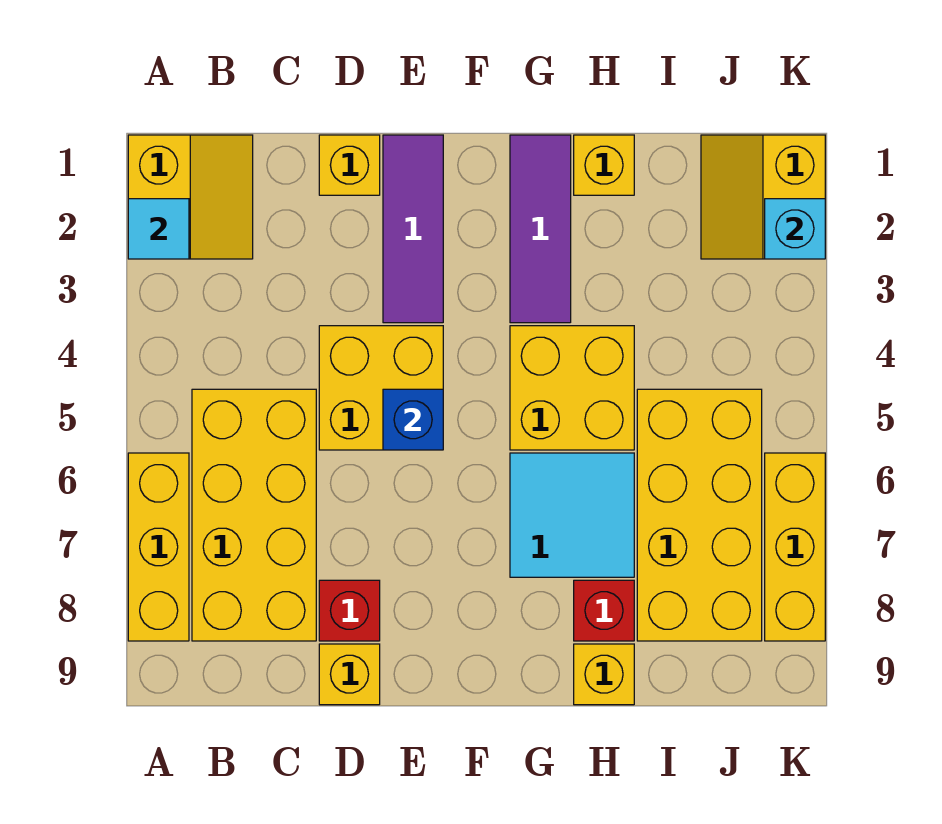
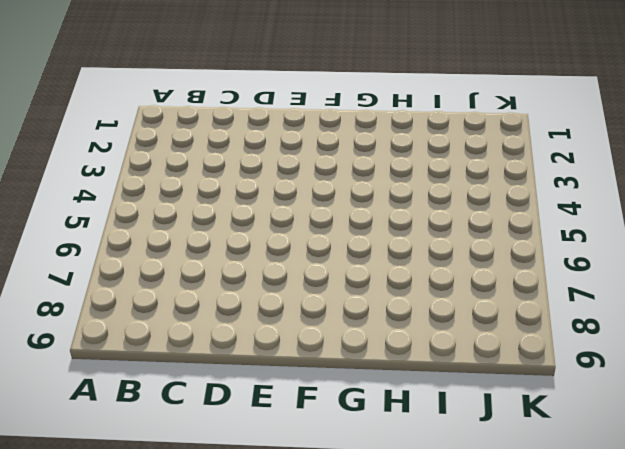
none -> yellow 2x2 slope [128,135,253,259]
none -> yellow 1x3 brick [128,453,189,641]
none -> yellow 2x4 brick [192,389,316,641]

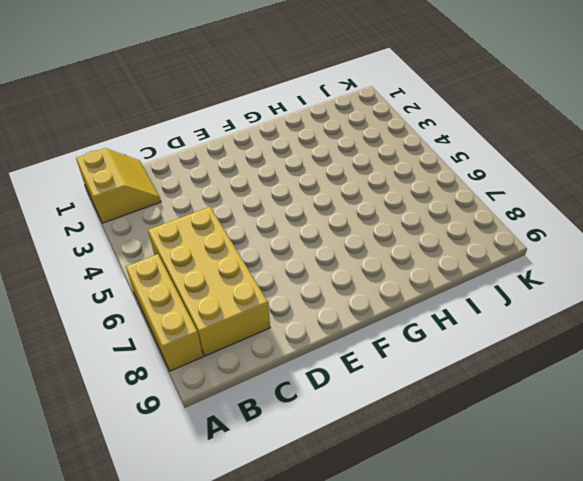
none -> yellow 1x1 brick [319,135,380,195]
none -> yellow 2x2 brick [319,326,443,450]
none -> red 1x1 brick [319,580,380,641]

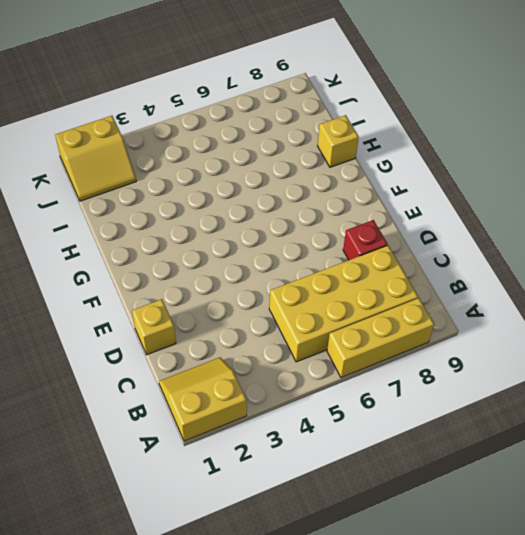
none -> yellow 2x2 brick [319,326,443,450]
none -> yellow 1x1 brick [319,644,380,705]
none -> purple 1x3 tile [383,135,443,323]

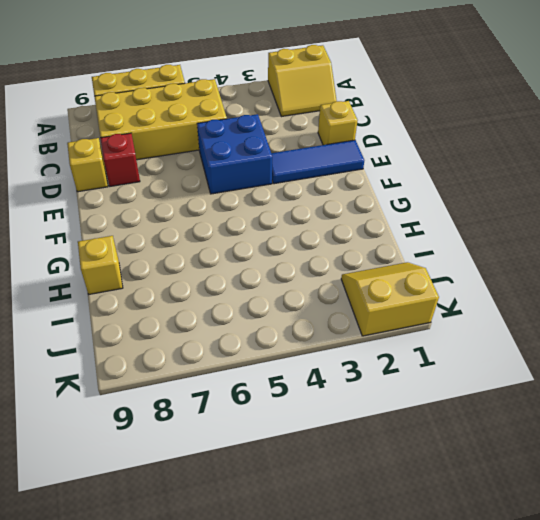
blue 2x2 brick [197,114,272,194] -> yellow 2x2 brick [319,326,443,450]
blue 1x3 tile [271,140,364,184] -> purple 1x3 tile [383,135,443,323]
none -> purple 1x3 tile [510,135,571,323]
none -> yellow 2x2 brick [510,326,634,450]
none -> cyan 2x2 tile [510,453,634,577]

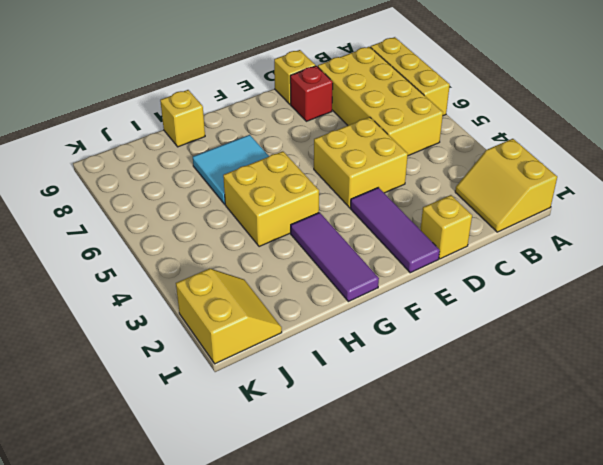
none -> yellow 1x1 brick [574,135,634,195]
none -> red 1x1 brick [574,580,634,641]
none -> yellow 2x4 brick [637,389,762,641]

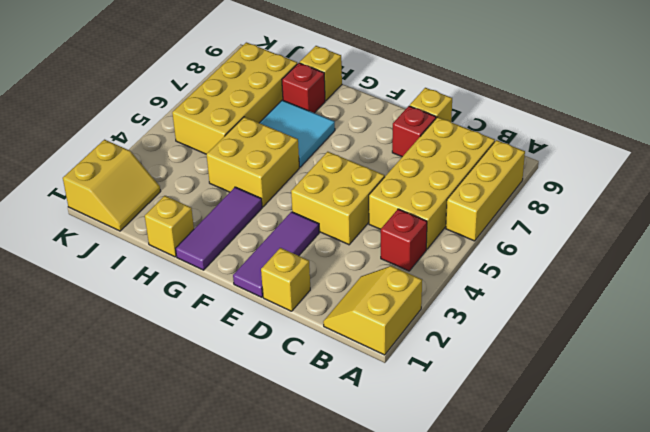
red 1x1 brick [381,209,427,271] -> none
none -> yellow 1x3 brick [765,453,825,641]
none -> cyan 1x1 tile [128,199,189,259]
none -> blue 1x1 brick [383,389,443,450]

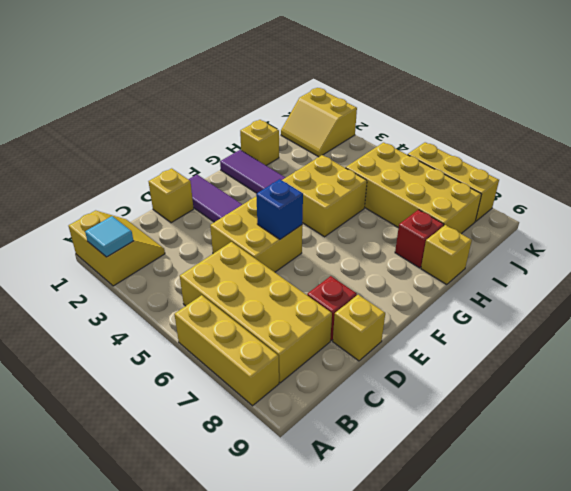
none -> cyan 2x2 tile [510,453,634,577]
none -> cyan 1x1 brick [765,199,825,259]

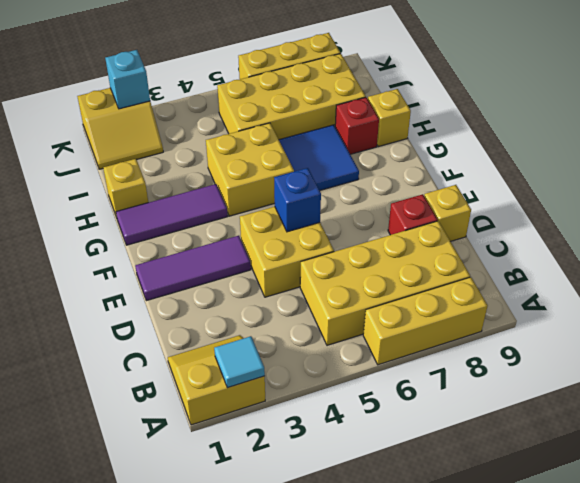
blue 2x2 tile [279,125,359,190] -> cyan 2x2 tile [510,453,634,577]
none -> yellow 1x1 brick [319,135,380,195]

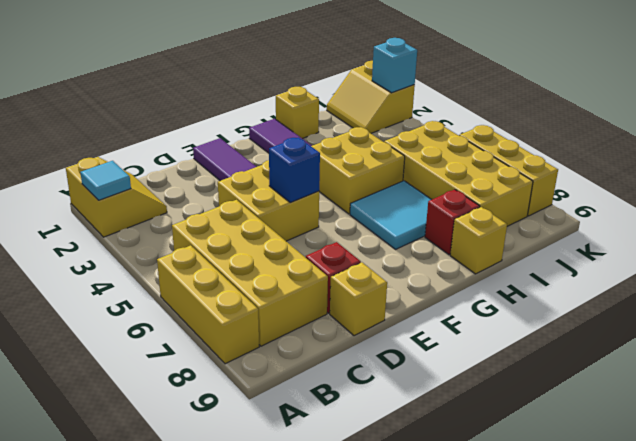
none -> yellow 1x1 brick [319,135,380,195]

